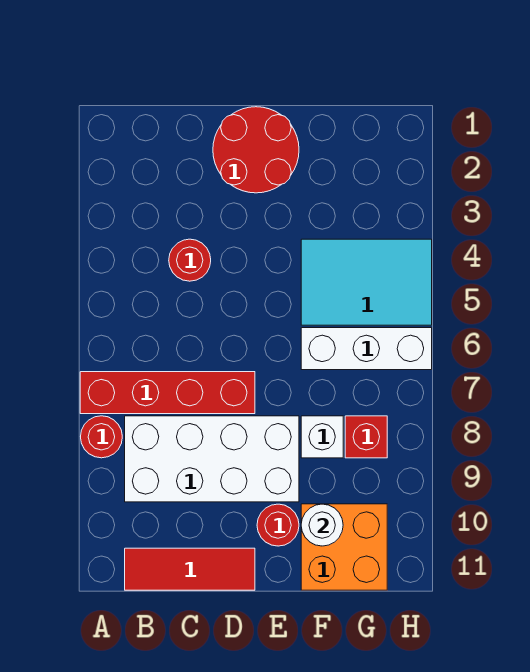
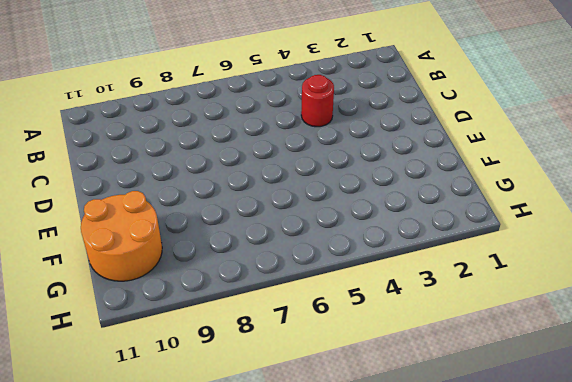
orange 2x2 round brick [81,191,162,281] -> orange 2x2 brick [301,504,387,590]
none -> red 1x4 brick [80,372,255,414]
none -> red 1x1 round brick [81,416,122,458]
none -> white 2x4 brick [125,416,299,502]

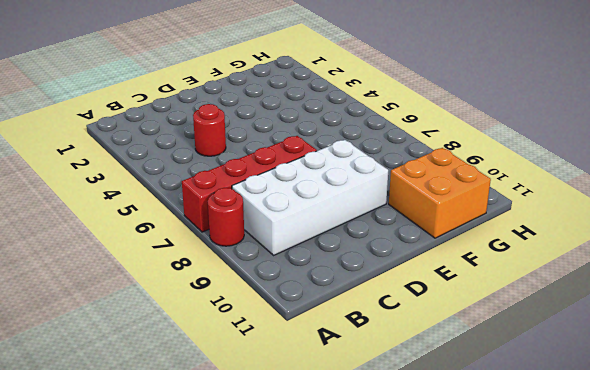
none -> red 1x3 tile [125,548,255,590]
none -> red 2x2 round brick [213,107,299,193]
none -> red 1x1 round brick [257,504,299,546]

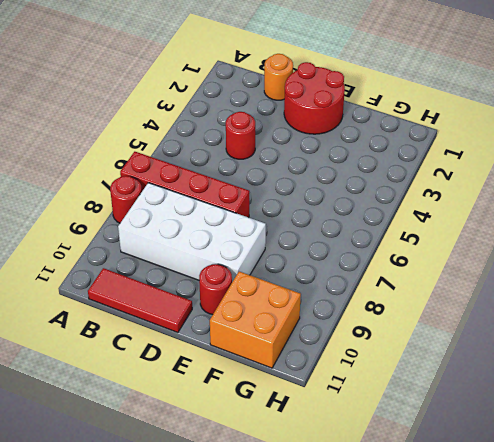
orange 1x1 round brick [264,54,293,100] -> none
none -> cyan 2x3 tile [301,239,432,325]
none -> white 1x3 brick [301,328,432,370]
none -> white 1x1 brick [301,416,343,458]

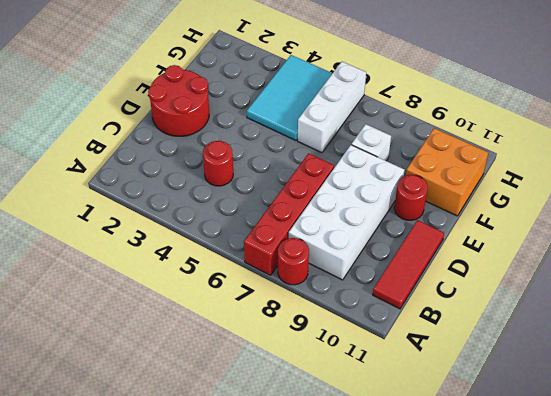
none -> red 1x1 brick [345,416,387,458]
none -> white 1x1 round brick [301,504,343,546]

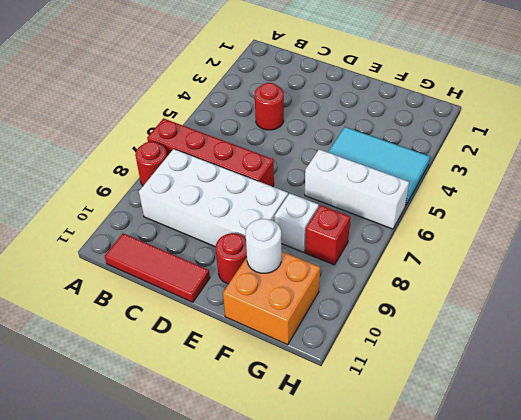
none -> red 2x2 round brick [213,107,299,193]

